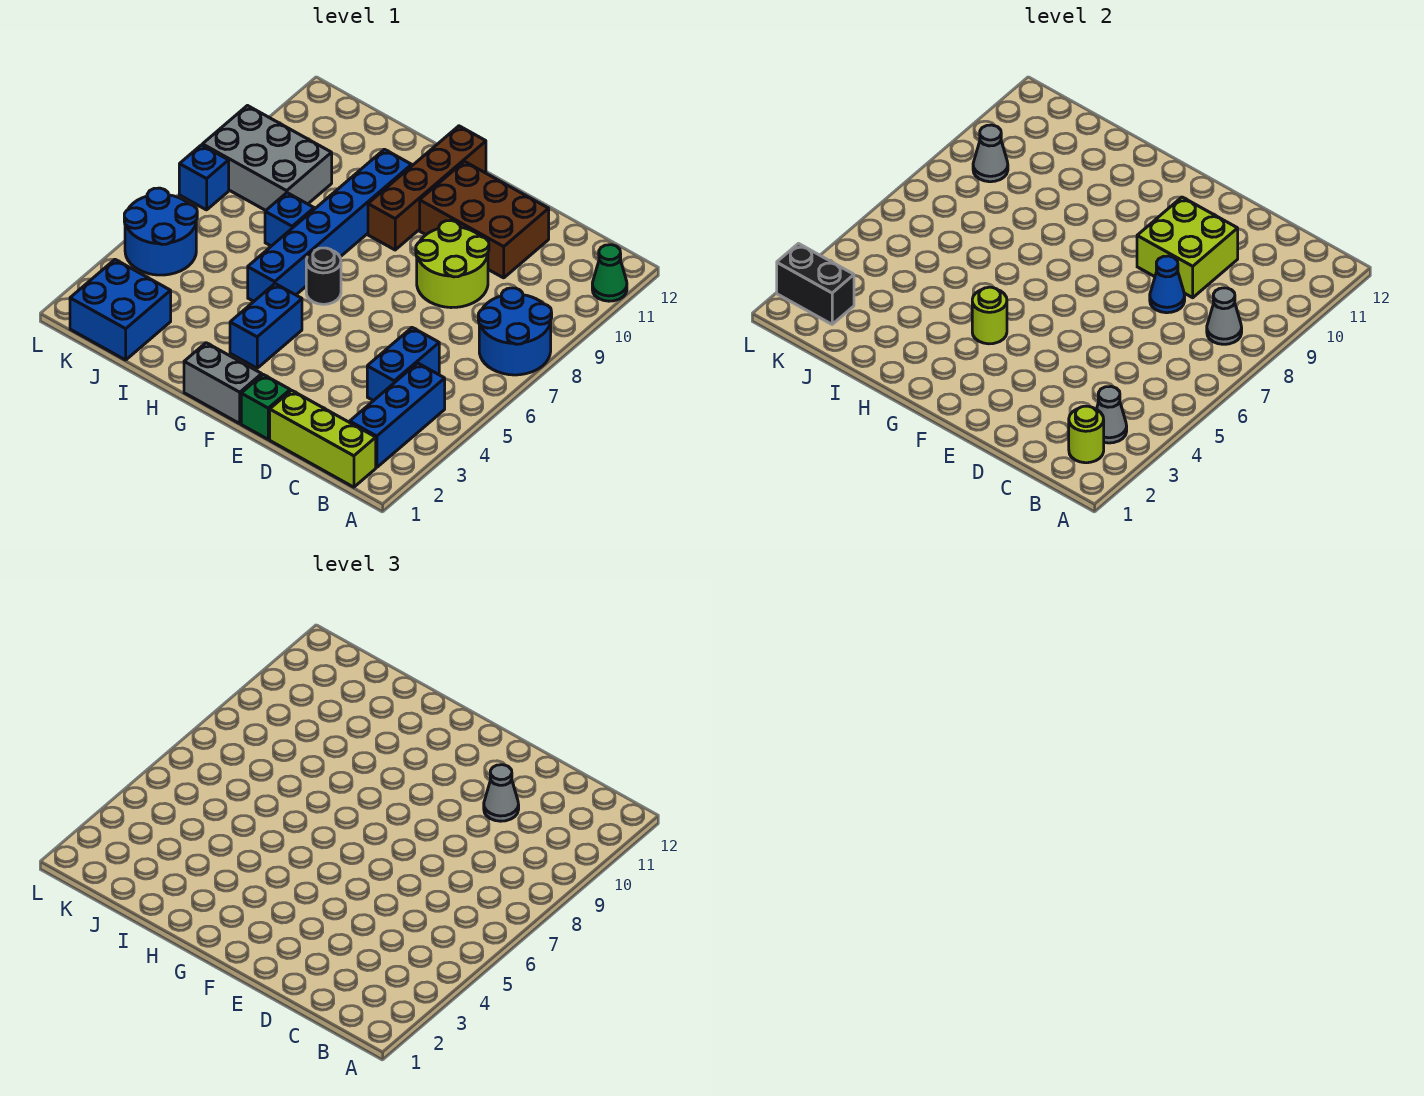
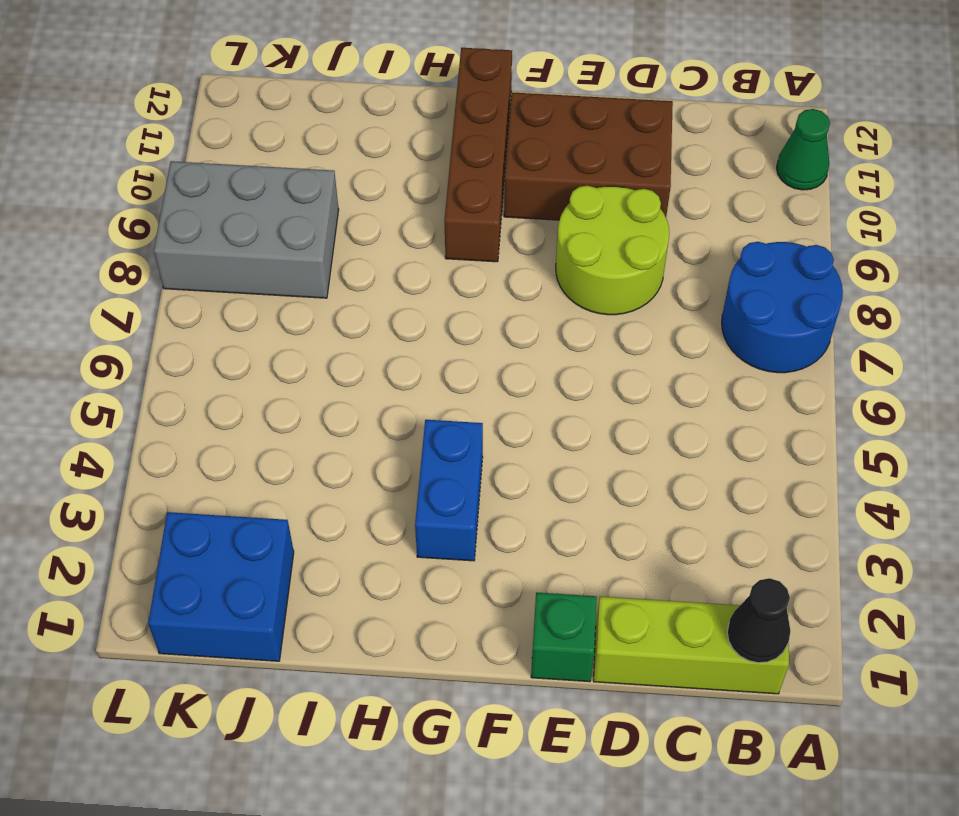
black 1x1 cone [727,578,790,663] -> none
none -> blue 1x3 brick [350,363,445,467]
none -> blue 1x2 brick [367,328,439,401]
none -> grey 1x2 brick [184,343,262,423]

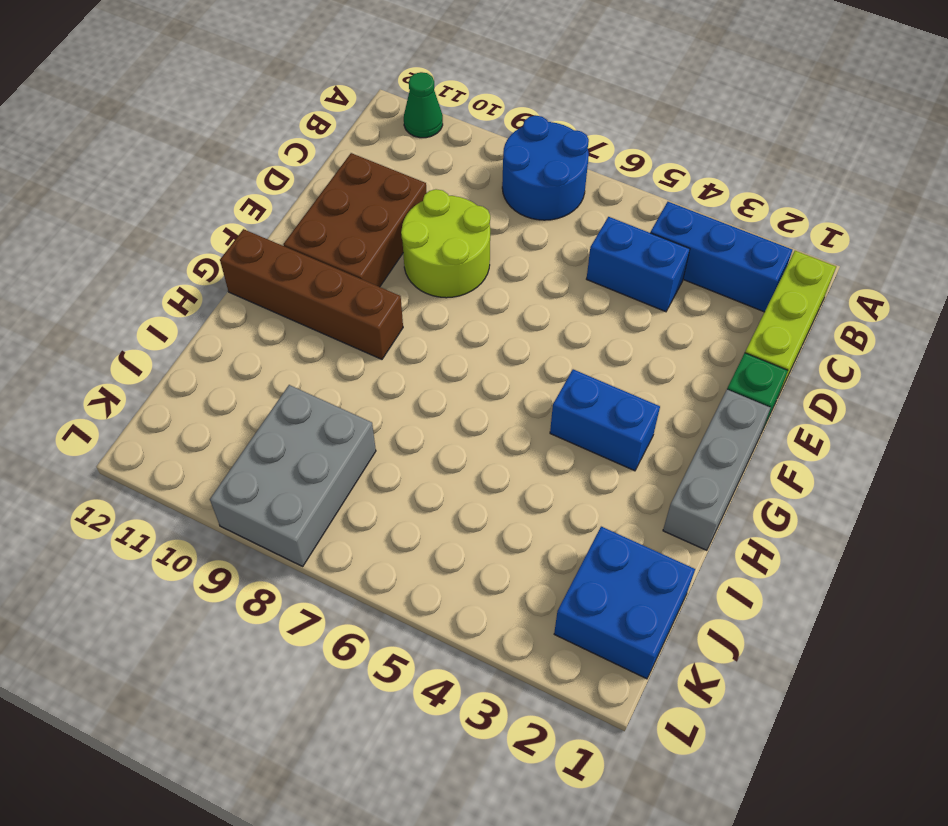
grey 1x3 brick [663,389,771,550] -> grey 1x2 brick [184,343,262,423]
none -> black 1x1 round brick [306,248,341,304]
none -> blue 1x6 brick [248,149,412,301]
none -> blue 1x1 brick [265,193,314,246]

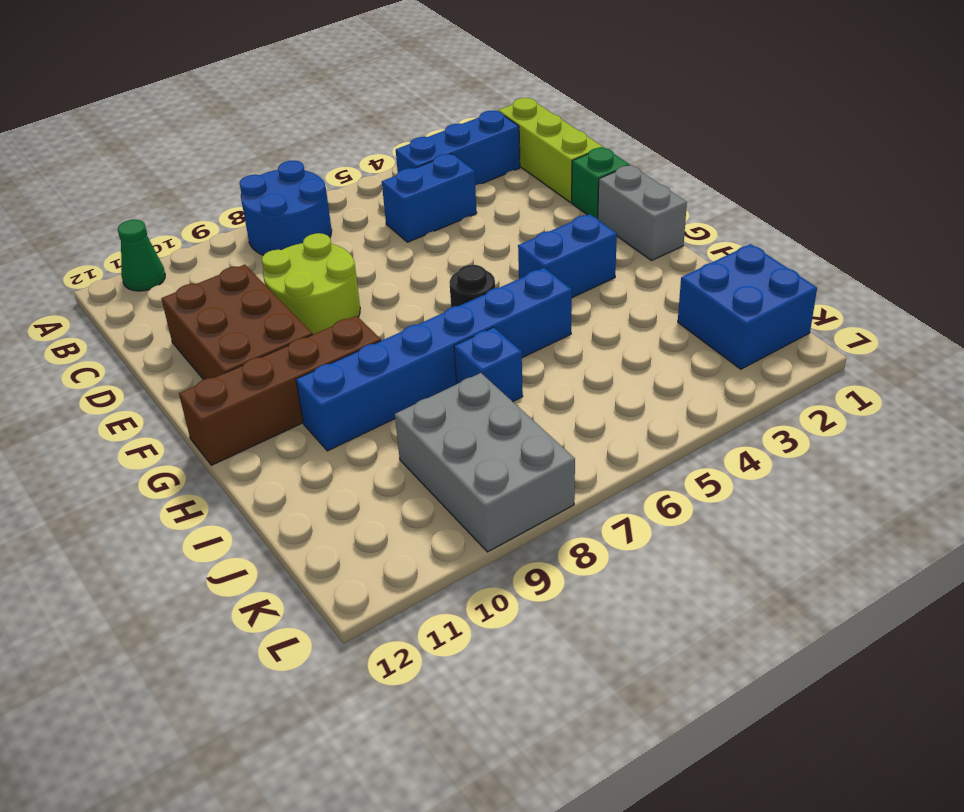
none -> blue 2x2 round brick [124,188,197,275]
none -> blue 1x1 brick [179,145,229,210]
none -> lime 1x1 round brick [1069,406,1104,463]

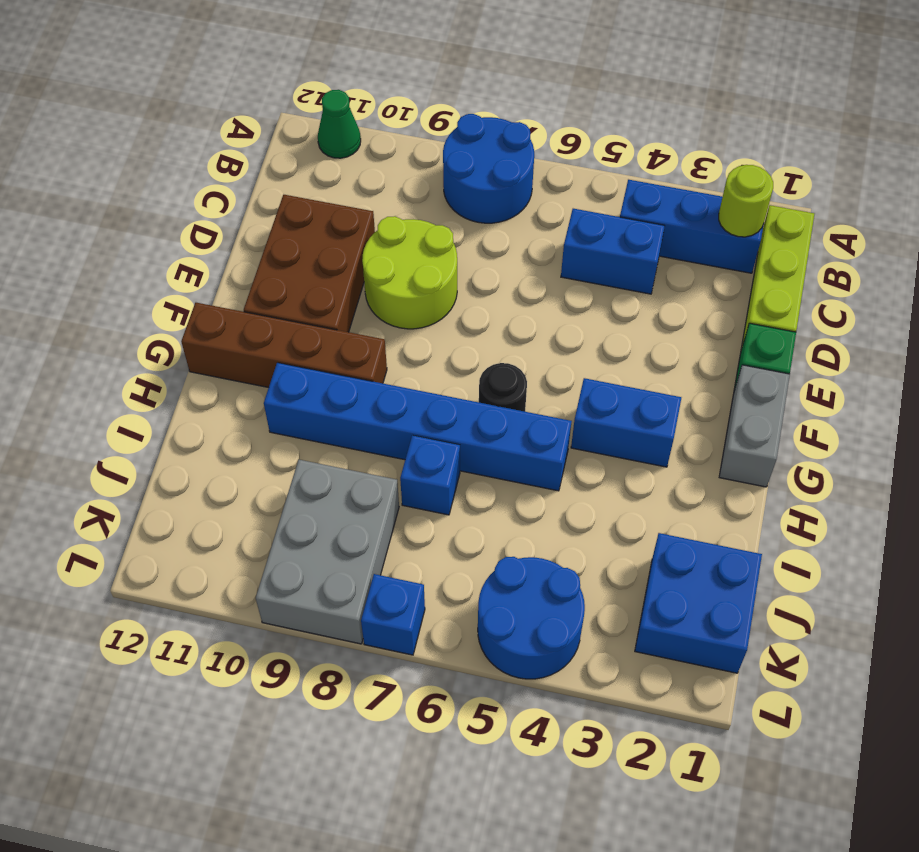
none -> grey 1x1 cone [1096,386,1127,443]
none -> grey 1x1 cone [1207,288,1242,344]
none -> blue 1x1 cone [1150,256,1185,313]

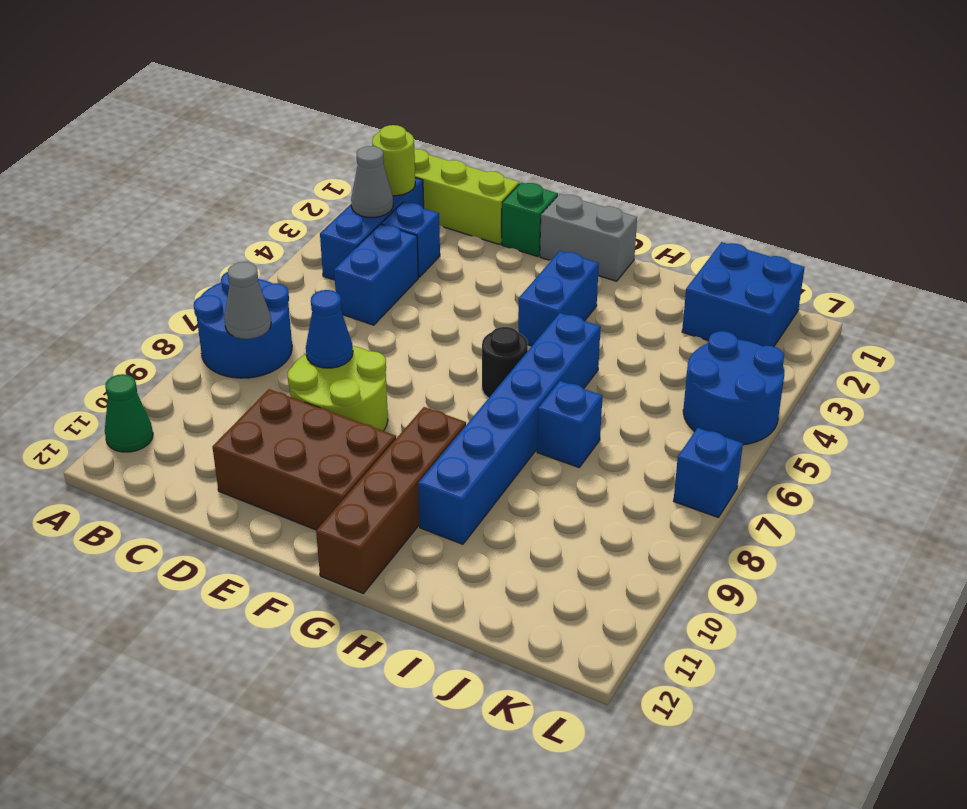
blue 1x1 brick [381,202,440,277] -> none
none -> grey 2x3 brick [202,106,332,210]
none -> lime 2x2 brick [1137,197,1238,298]
none -> lime 1x1 round brick [972,287,1007,344]

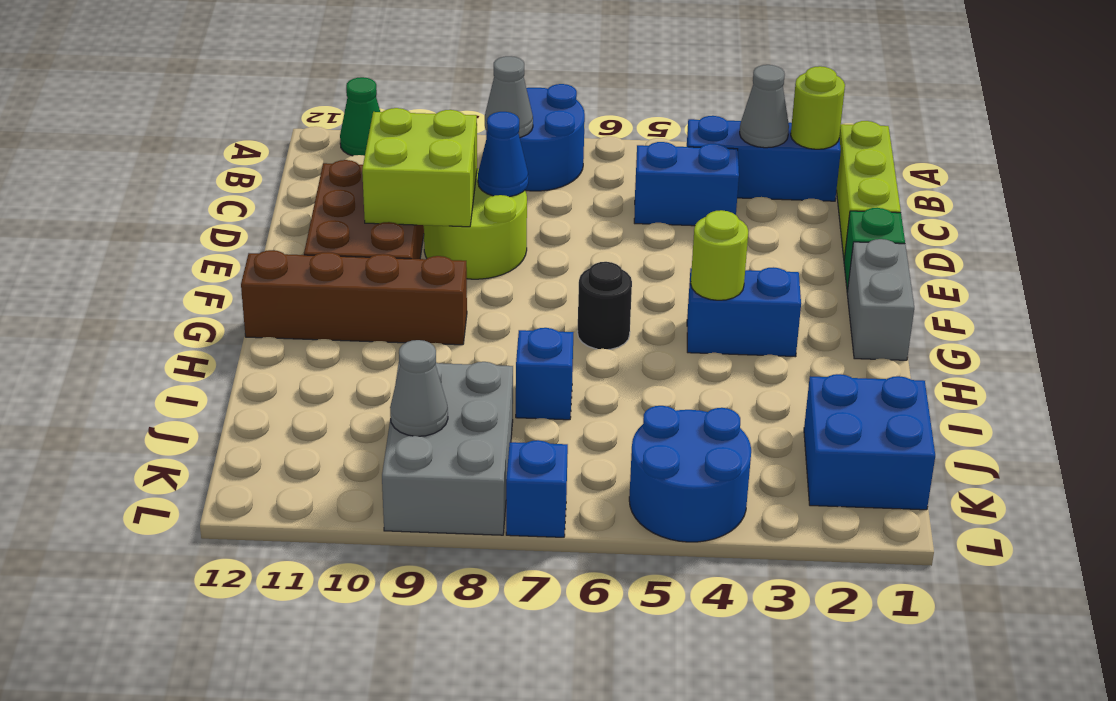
none -> blue 1x6 brick [248,149,412,301]
none -> black 1x2 brick [777,244,854,324]
none -> grey 1x1 cone [484,765,519,821]

